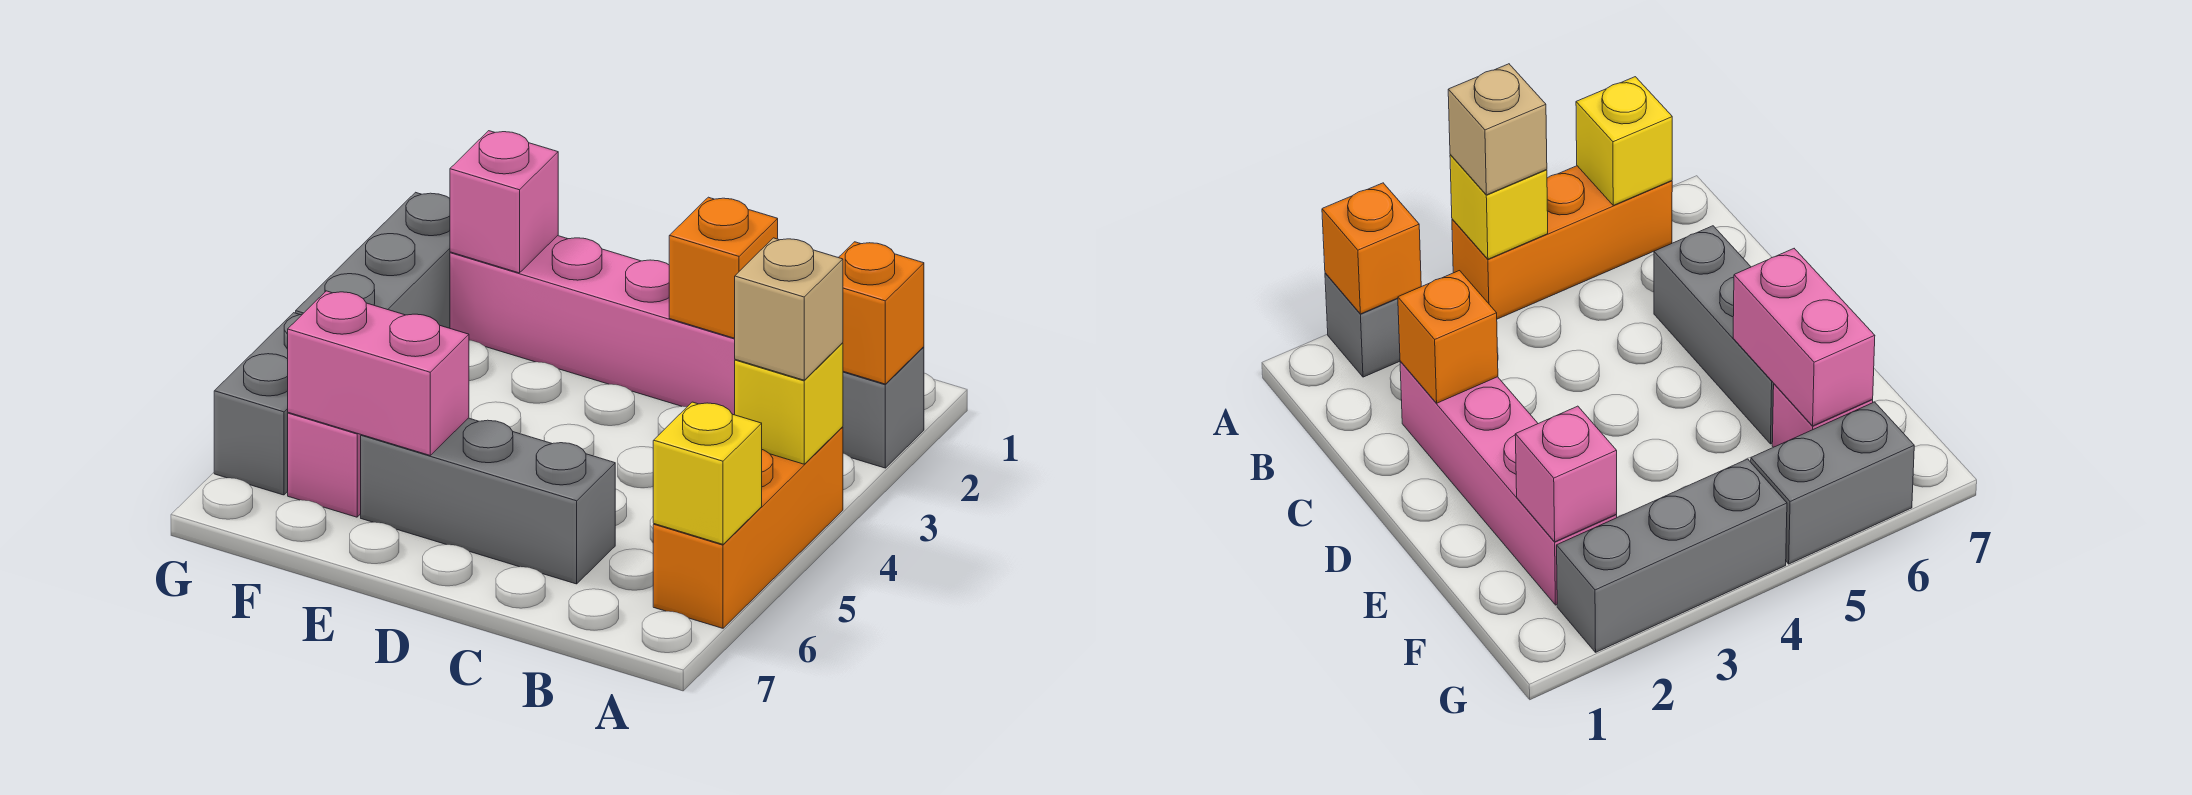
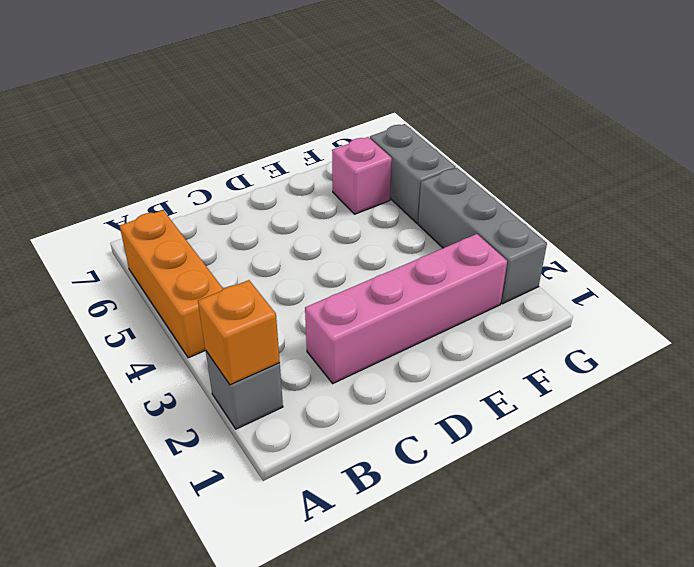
none -> grey 1x3 brick [361,418,615,584]
none -> yellow 1x1 brick [735,343,843,464]
none -> yellow 1x1 brick [653,402,762,544]

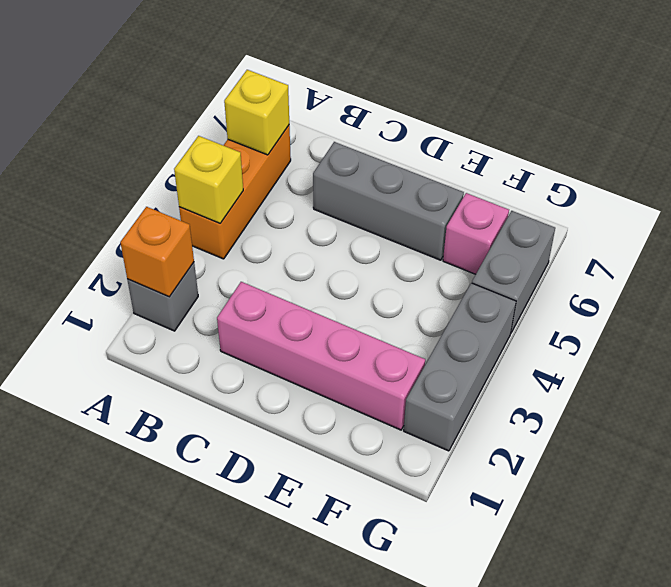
none -> orange 1x1 brick [669,197,778,338]
none -> pink 1x2 brick [288,291,469,455]
none -> pink 1x1 brick [450,131,558,273]

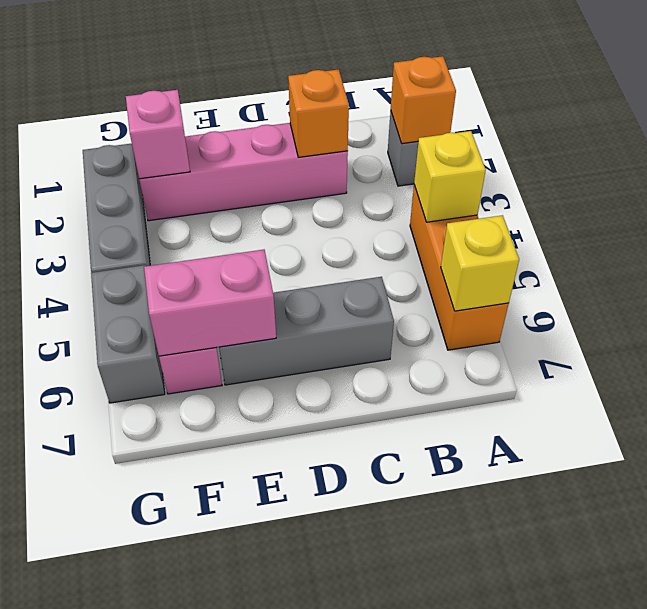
none -> tan 1x1 brick [735,238,843,380]

